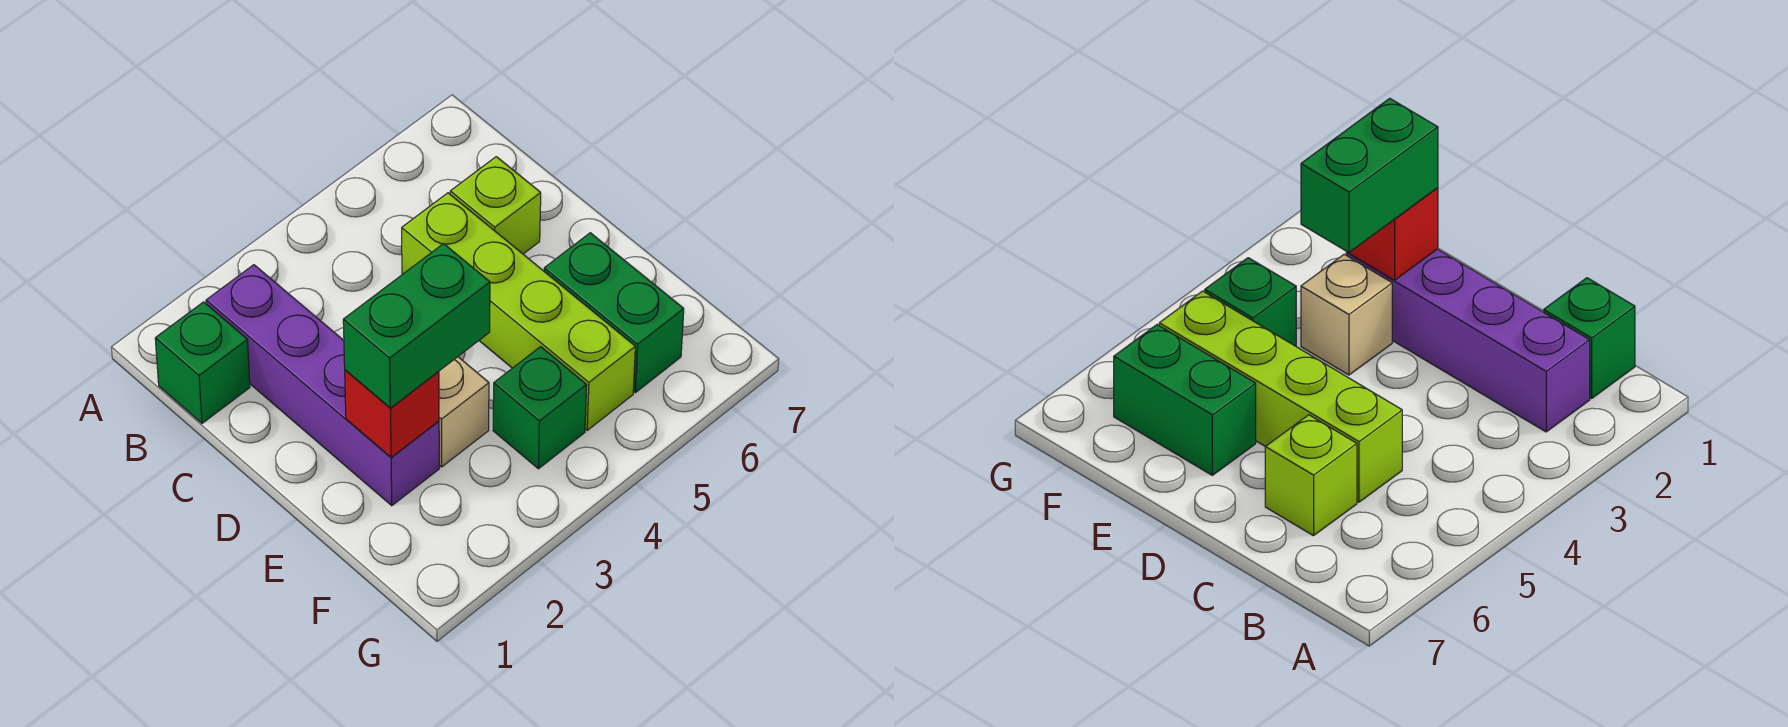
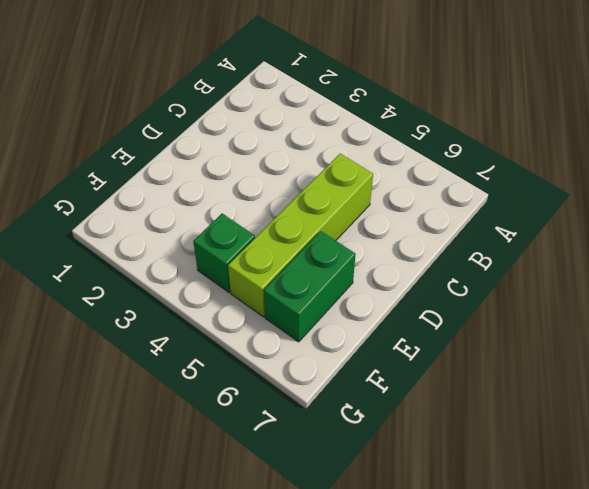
none -> green 1x1 brick [155,302,250,423]
none -> purple 1x4 brick [206,265,439,506]

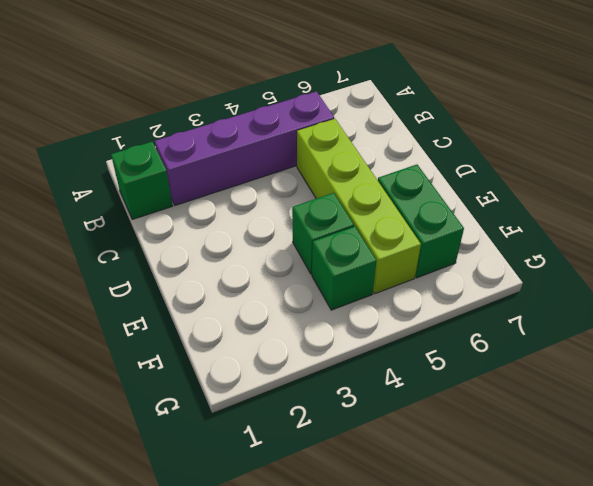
purple 1x4 brick [155,91,334,205] -> purple 1x4 brick turned to [206,265,439,506]
green 1x1 brick [292,193,354,274] -> none
none -> lime 1x1 brick [450,157,541,254]
none -> tan 1x1 brick [439,357,489,467]

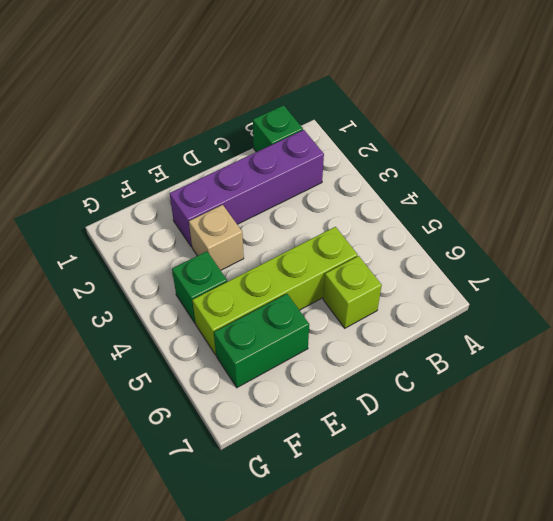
none -> red 1x1 brick [345,370,439,457]
none -> green 1x2 brick [343,244,490,408]

